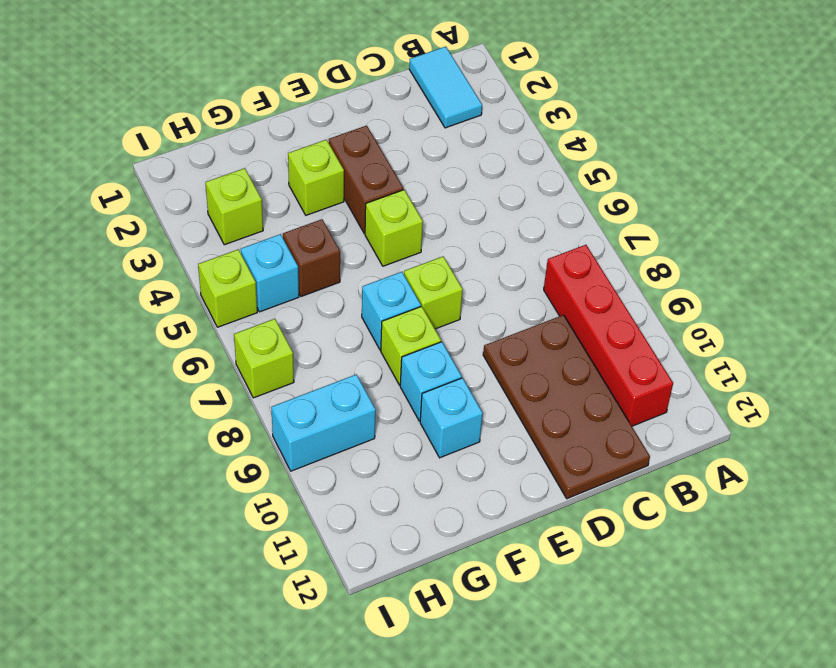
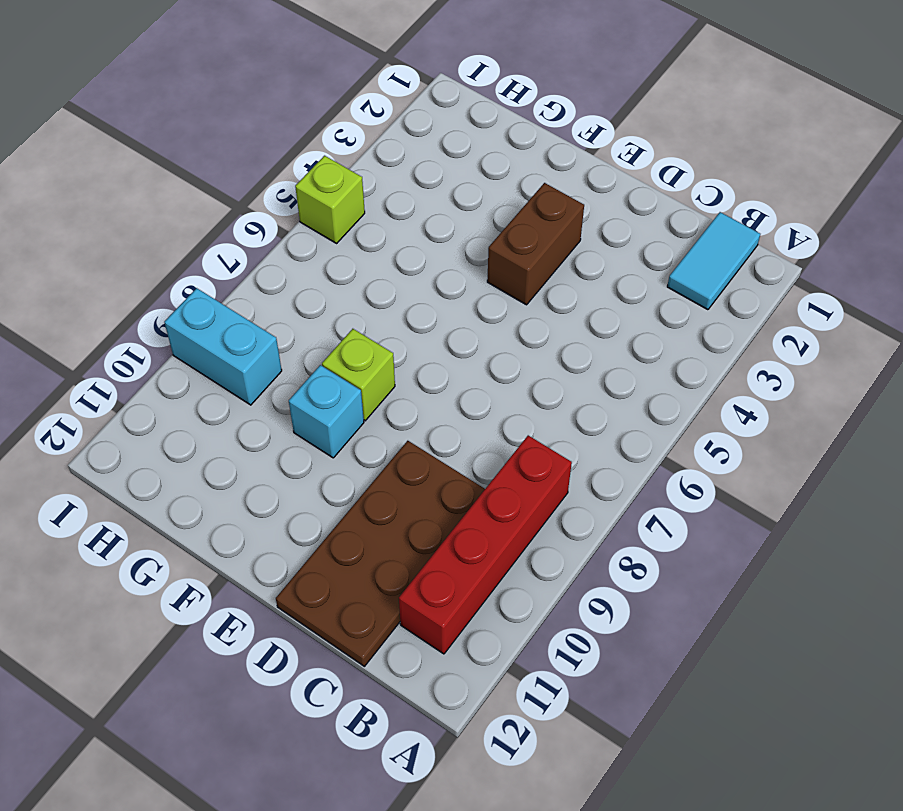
none -> lime 1x1 brick [365,190,423,266]
none -> lime 1x1 brick [404,256,463,329]
none -> lime 1x1 brick [288,140,344,215]

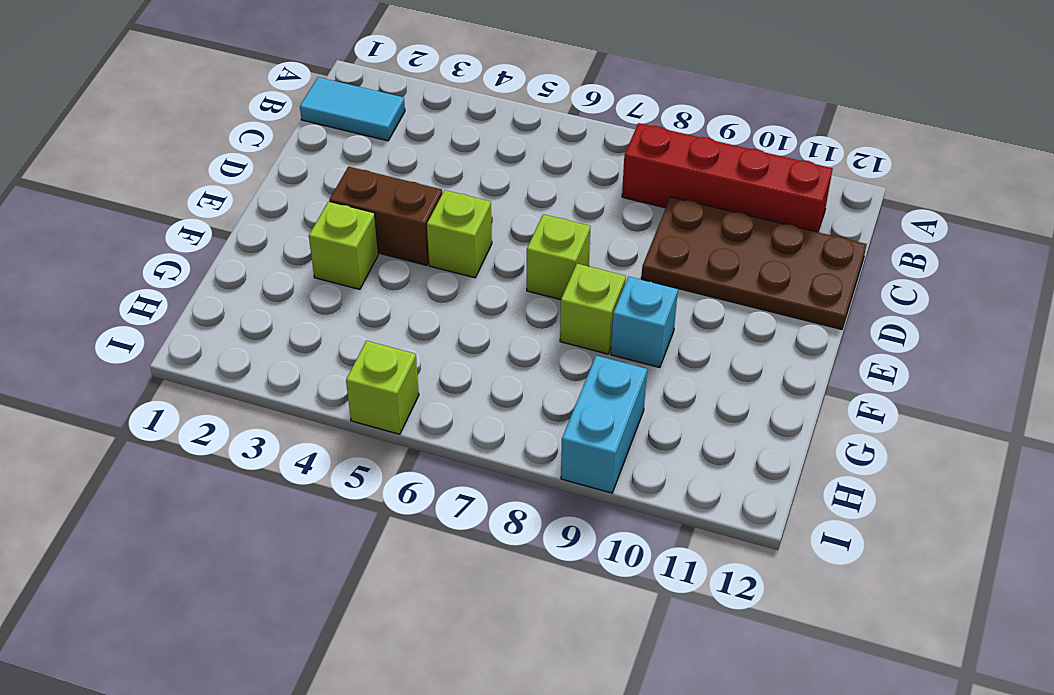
none -> cyan 1x1 brick [362,272,421,350]
none -> cyan 1x1 brick [420,378,483,458]
none -> brown 1x1 brick [283,219,340,296]

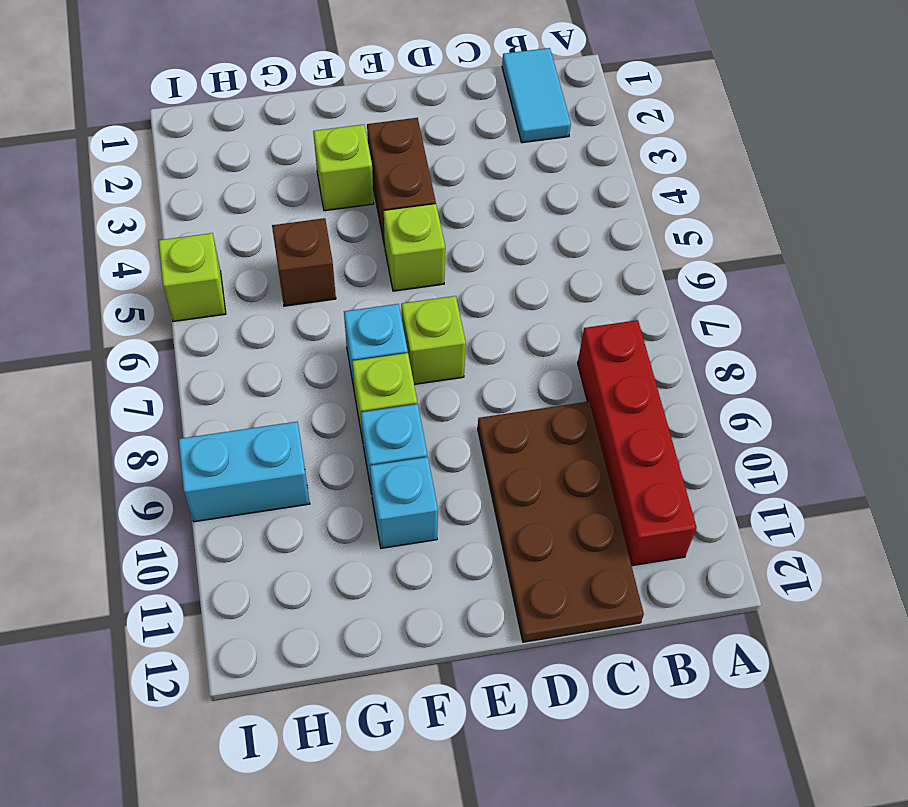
none -> lime 1x1 brick [206,168,263,245]
none -> cyan 1x1 brick [241,234,299,312]
none -> lime 1x1 brick [234,319,294,398]

